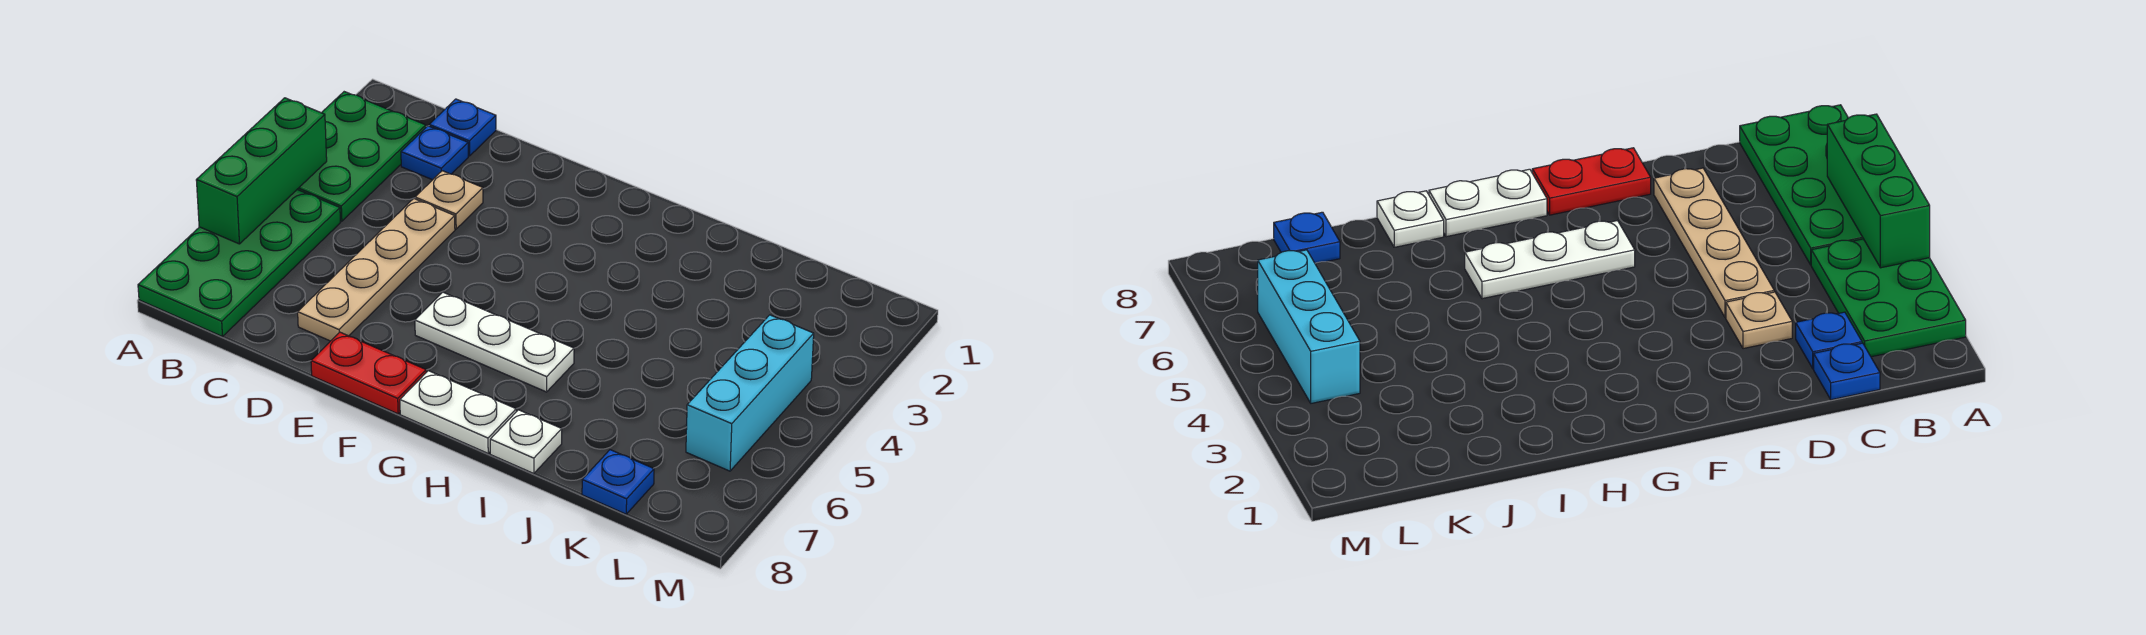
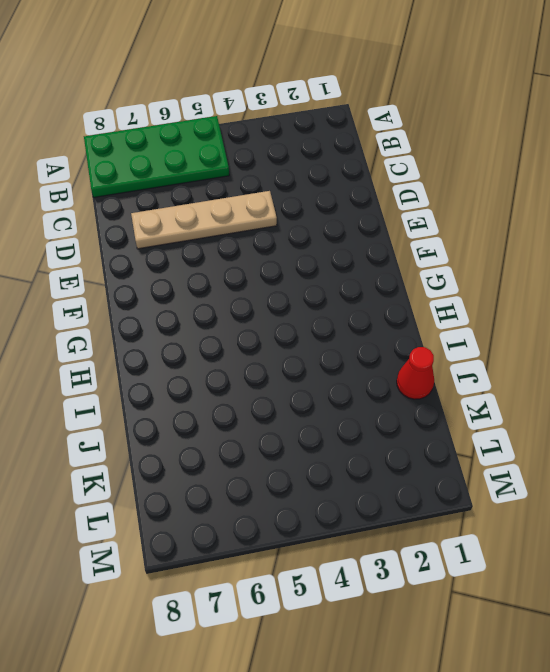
red 1x1 cone [397,347,434,399] -> none
none -> green 2x3 plate [297,92,426,221]
none -> blue 1x1 plate [429,99,496,156]
none -> blue 1x1 plate [401,126,468,180]

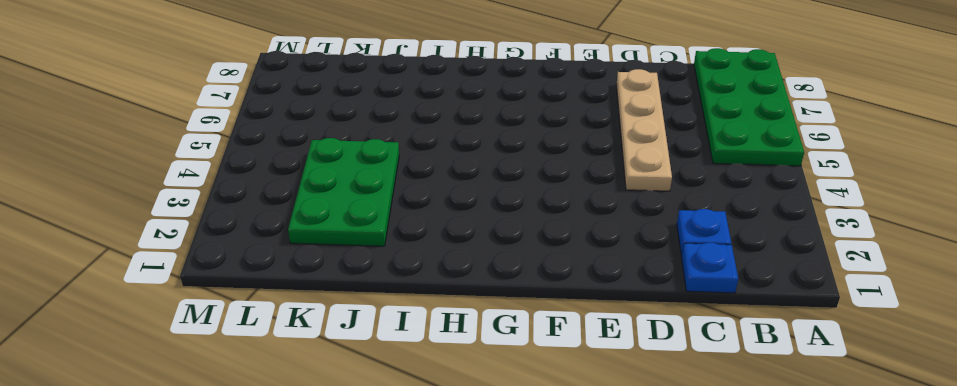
green 2x3 plate [288,138,399,246] -> green 2x3 plate moved to [297,92,426,221]
none -> tan 1x1 plate [415,171,483,229]
none -> red 1x2 plate [311,332,426,414]
none -> white 1x3 plate [415,292,574,392]

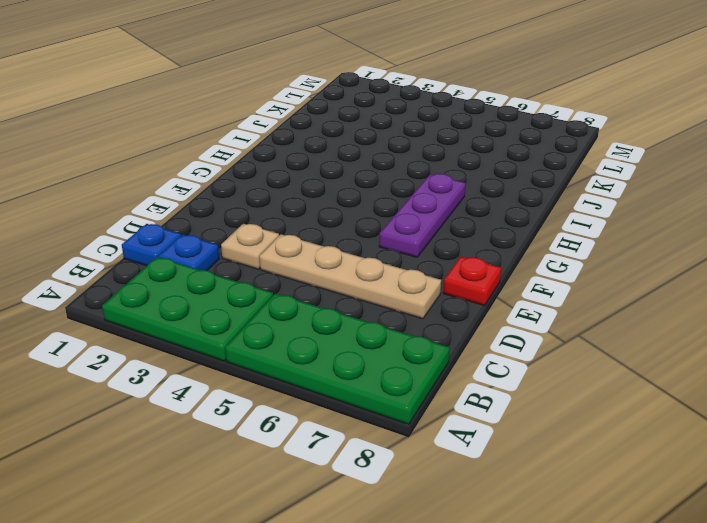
red 1x1 plate [443,257,501,305] -> red 1x2 plate [311,332,426,414]
purple 1x3 plate [379,174,466,257] -> white 1x3 plate [415,292,574,392]
none -> white 1x2 plate [400,371,516,453]
none -> white 1x1 plate [490,410,562,474]
none -> blue 1x1 plate [582,450,654,514]

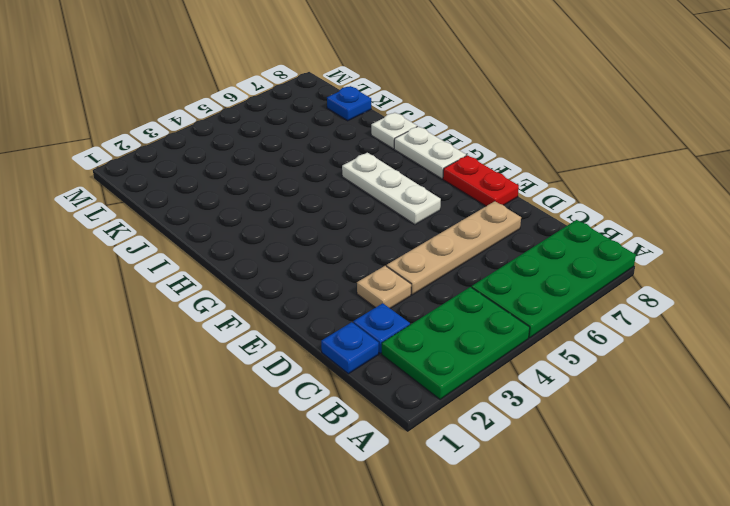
none -> cyan 1x3 brick [686,315,814,471]
none -> green 1x3 brick [196,98,327,244]

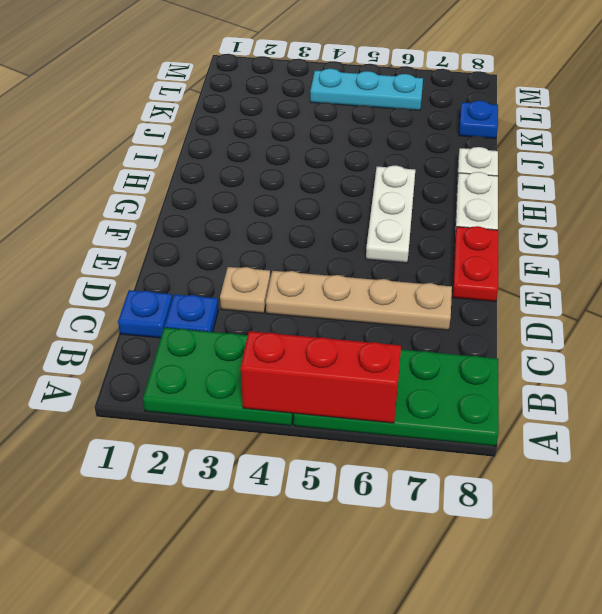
red 1x3 brick [241,331,401,423] -> green 1x3 brick [196,98,327,244]
cyan 1x3 plate [310,69,423,110] -> cyan 1x3 brick [686,315,814,471]

